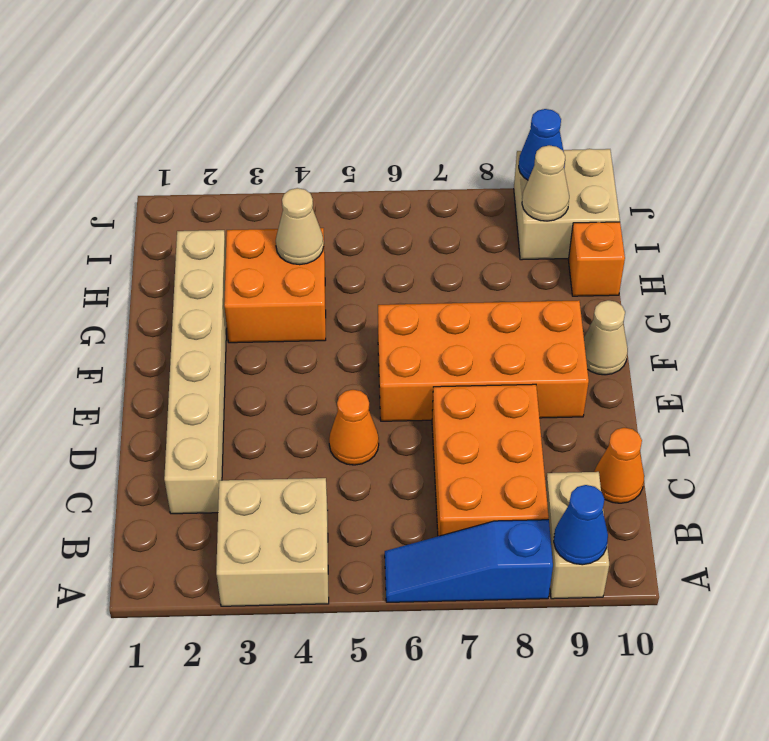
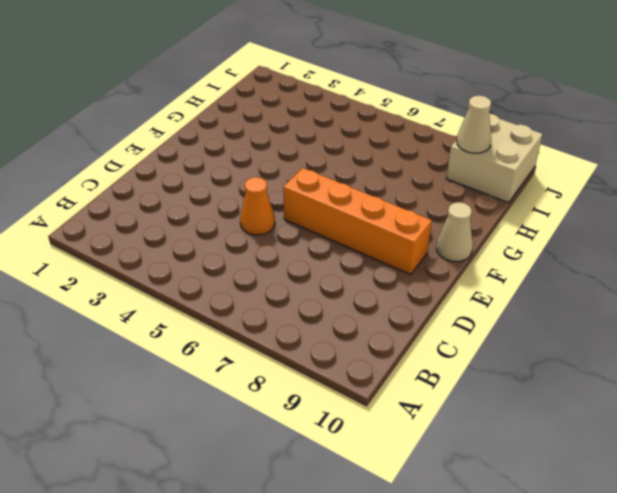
orange 1x4 brick [283,168,432,275] -> orange 2x4 brick [378,300,589,421]
none -> tan 2x2 brick [216,478,329,606]
none -> blue 1x3 slope [385,520,553,602]
none -> tan 1x2 brick [546,472,609,599]

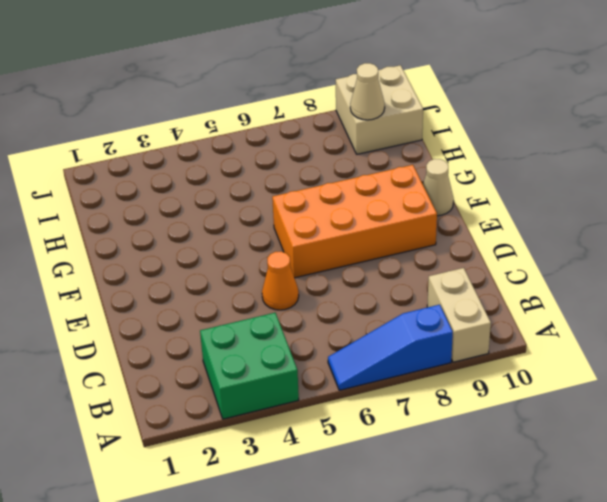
green 2x2 brick [200,313,299,419] -> tan 2x2 brick [216,478,329,606]
none -> orange 2x3 brick [432,384,549,536]
none -> tan 1x6 brick [164,230,227,514]
none -> orange 1x1 cone [594,428,644,503]

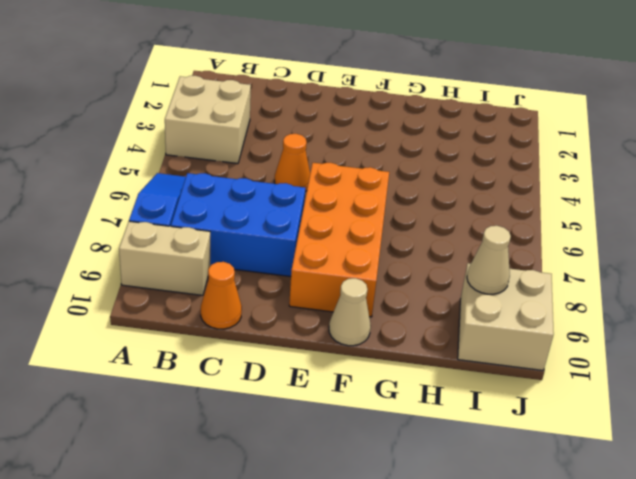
blue 2x3 brick [171,173,305,276] -> orange 2x3 brick [432,384,549,536]
none -> tan 1x6 brick [164,230,227,514]
none -> orange 2x2 brick [224,228,326,343]
none -> orange 1x1 brick [568,222,625,296]

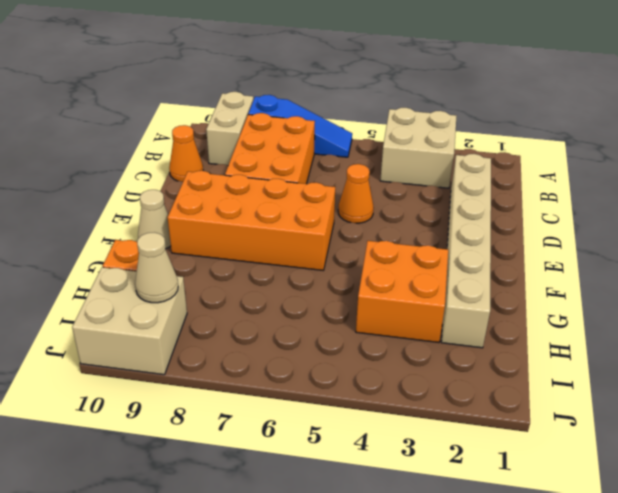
none -> blue 1x1 cone [554,485,608,565]
none -> tan 1x1 cone [276,188,324,265]
none -> blue 1x1 cone [519,109,565,180]

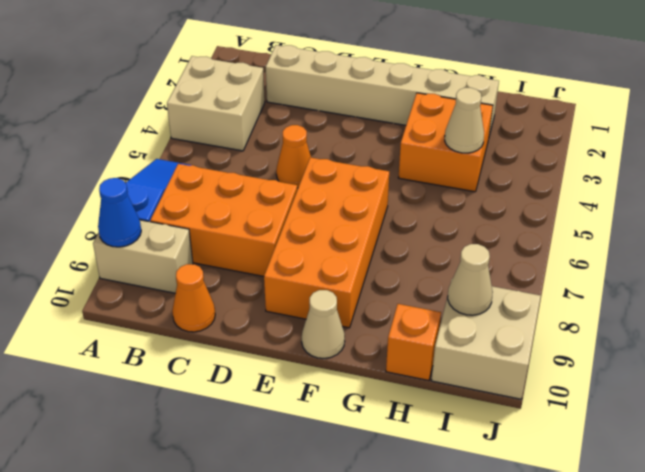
none -> blue 1x1 cone [519,109,565,180]

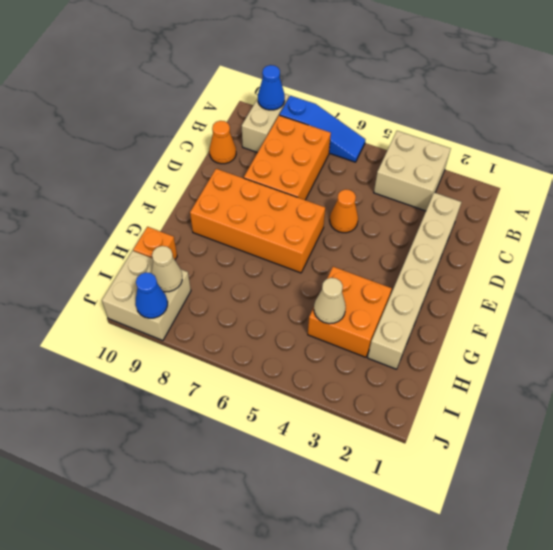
none -> tan 1x1 cone [584,300,628,375]

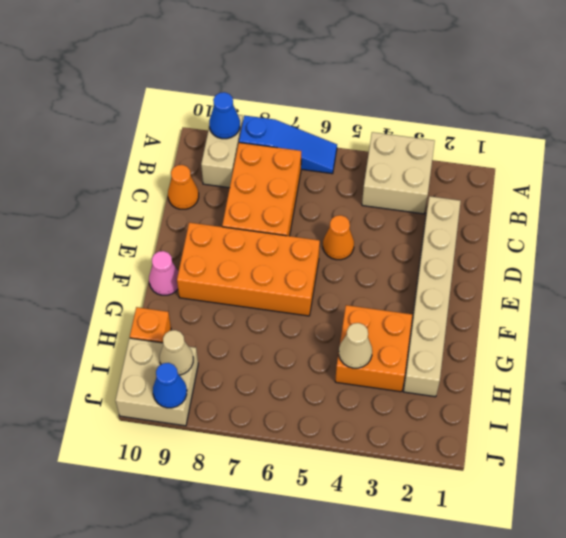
pink 1x1 cone [149,251,179,295] -> tan 1x1 cone [584,300,628,375]

